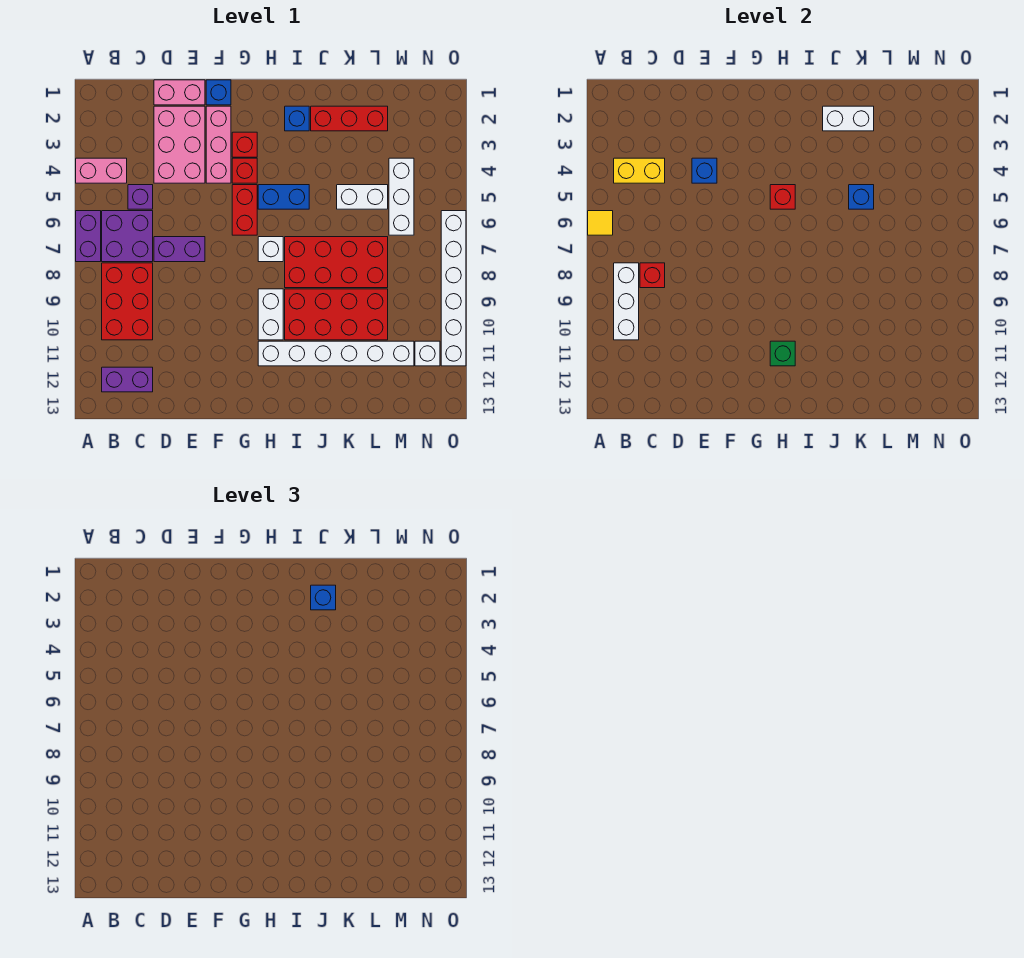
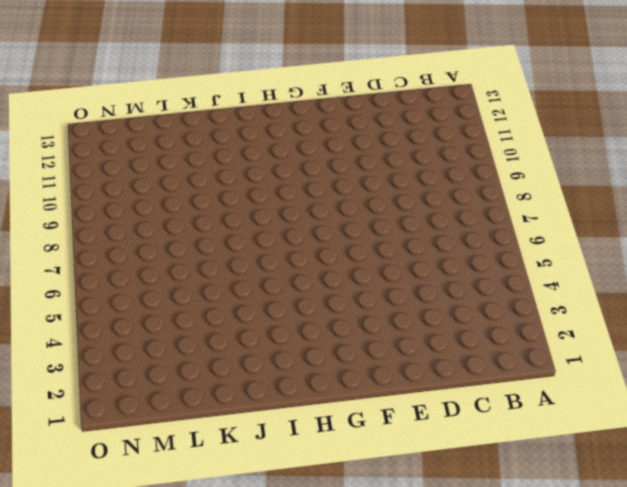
none -> pink 1x2 brick [76,158,127,183]
none -> purple 1x2 brick [76,211,101,262]
none -> purple 2x2 brick [102,211,153,262]
none -> red 2x3 brick [102,263,153,340]

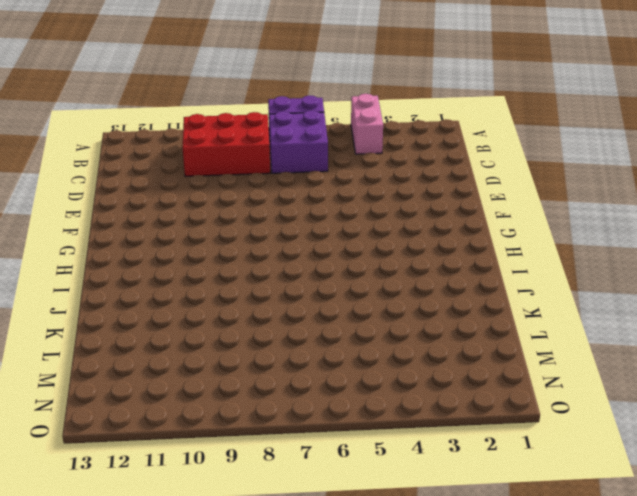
none -> purple 1x2 brick [102,367,153,392]
none -> purple 1x1 brick [128,185,153,209]
none -> pink 1x2 brick [154,80,205,105]
none -> pink 2x3 brick [154,106,205,183]

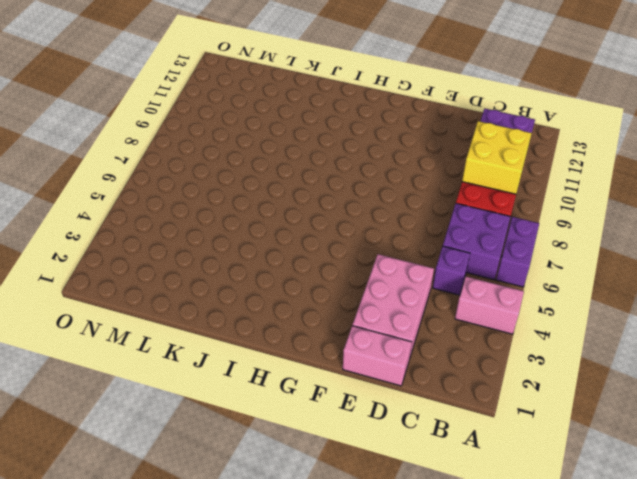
yellow 2x2 brick [462,121,532,194] -> white 1x3 brick [614,263,639,340]
none -> purple 1x2 brick [154,237,205,262]
none -> blue 1x1 brick [206,80,231,105]
none -> pink 1x3 brick [206,106,231,183]
none -> red 1x1 brick [232,132,257,157]

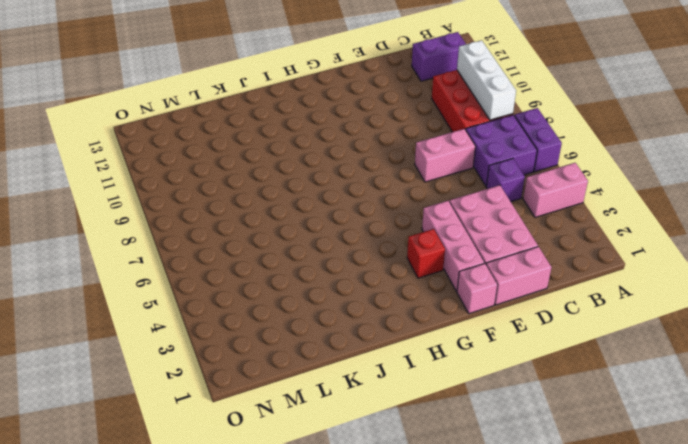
pink 1x2 brick [415,129,476,182] -> purple 1x2 brick [154,237,205,262]
pink 1x1 brick [457,263,497,314] -> blue 1x1 brick [206,80,231,105]
none -> red 1x1 brick [232,158,257,183]
none -> red 1x2 brick [232,185,257,235]
none -> blue 1x2 brick [258,185,309,209]
none -> white 1x1 brick [258,237,283,262]

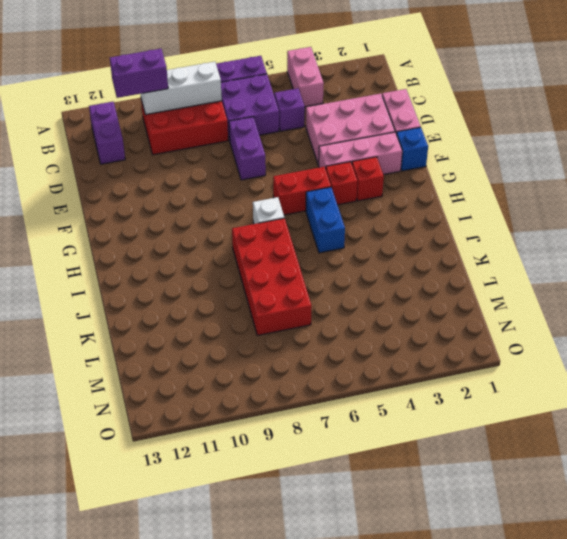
purple 1x2 brick [110,49,168,98] -> none
none -> white 1x2 brick [258,289,283,340]
none -> white 1x6 brick [258,341,414,366]
none -> blue 1x1 brick [285,106,309,131]
none -> red 2x4 brick [285,289,388,340]

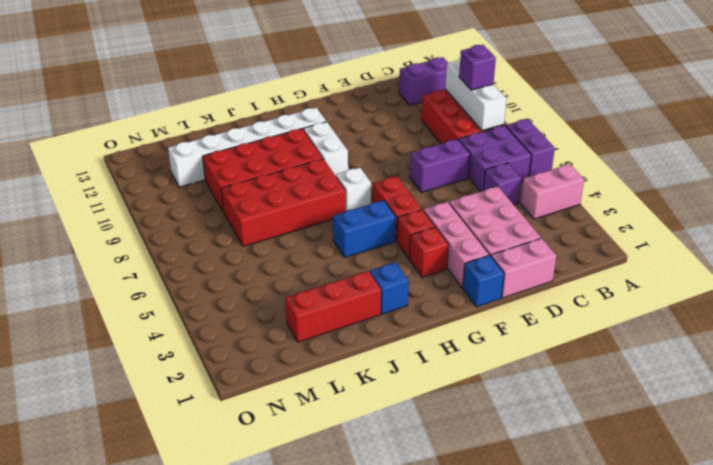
purple 1x1 brick [459,45,496,90] -> none
none -> white 1x2 brick [337,185,388,209]
none -> white 1x3 brick [389,158,414,235]
none -> white 1x1 brick [415,341,440,366]
none -> white 1x6 brick [441,211,466,366]

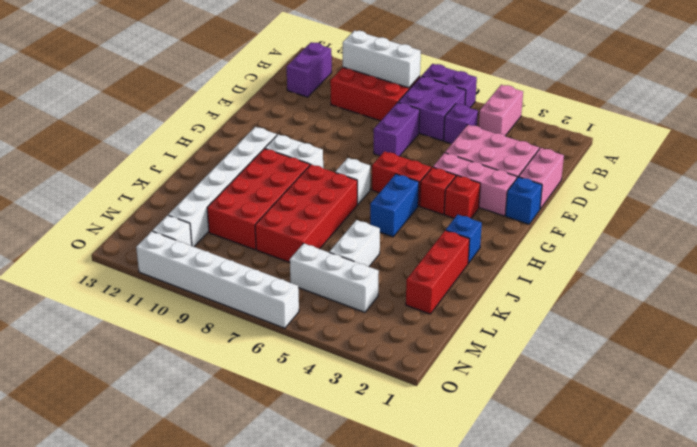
none -> yellow 1x1 tile [588,211,613,235]
none -> yellow 1x2 brick [614,158,665,183]
none -> red 1x1 brick [640,263,665,288]
none -> blue 1x1 brick [692,158,717,183]

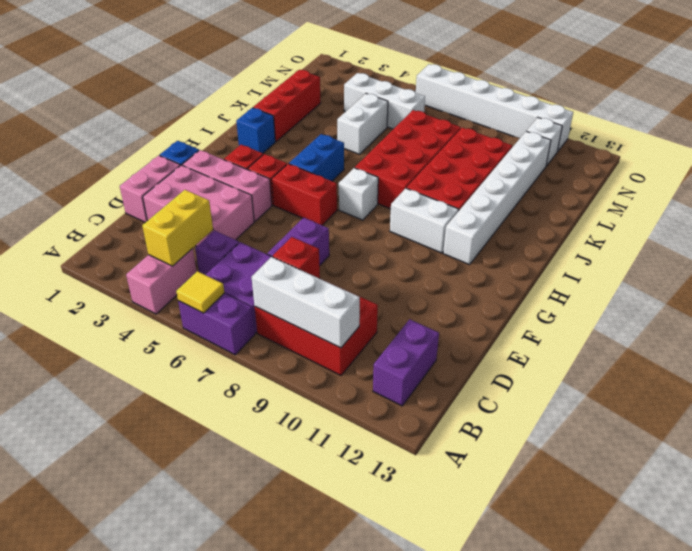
none -> blue 1x1 brick [692,158,717,183]
none -> red 1x1 brick [770,185,795,209]
none -> green 1x1 brick [770,341,795,366]
none -> white 1x2 brick [823,106,874,131]

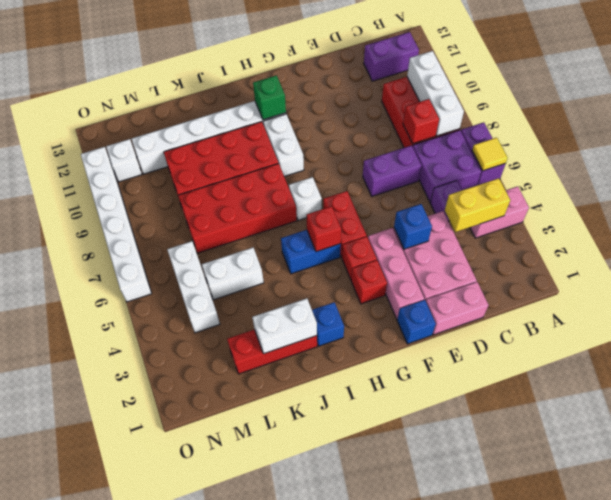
none -> blue 1x1 brick [849,185,874,209]
none -> blue 1x1 brick [311,585,336,610]

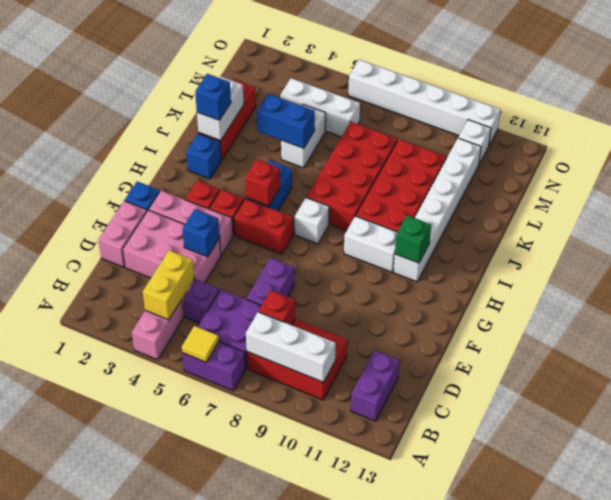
blue 1x2 brick [257,94,315,148] -> blue 1x1 brick [849,185,874,209]

